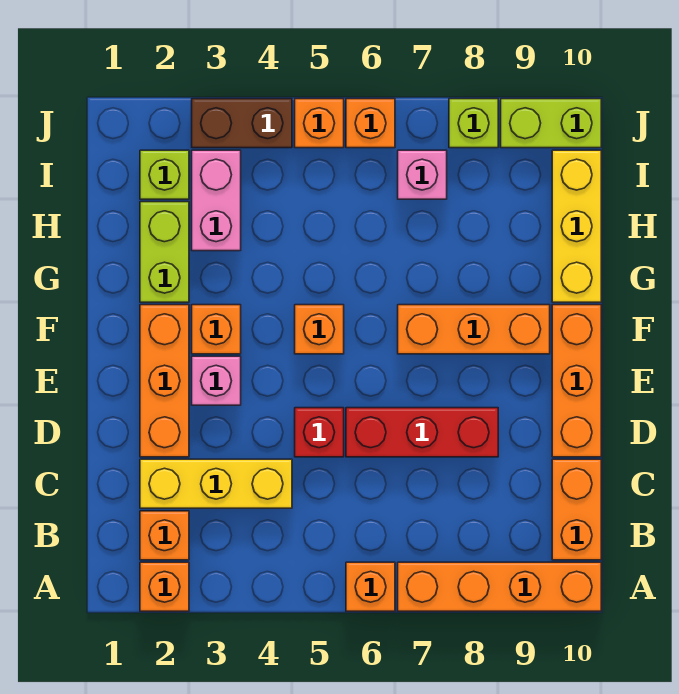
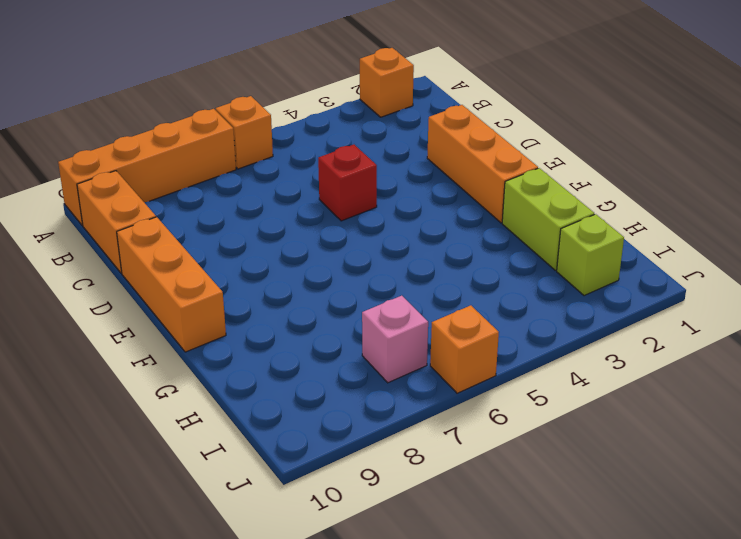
none -> orange 1x1 brick [140,511,189,560]
none -> yellow 1x3 brick [140,459,292,508]
none -> red 1x3 brick [346,408,498,457]

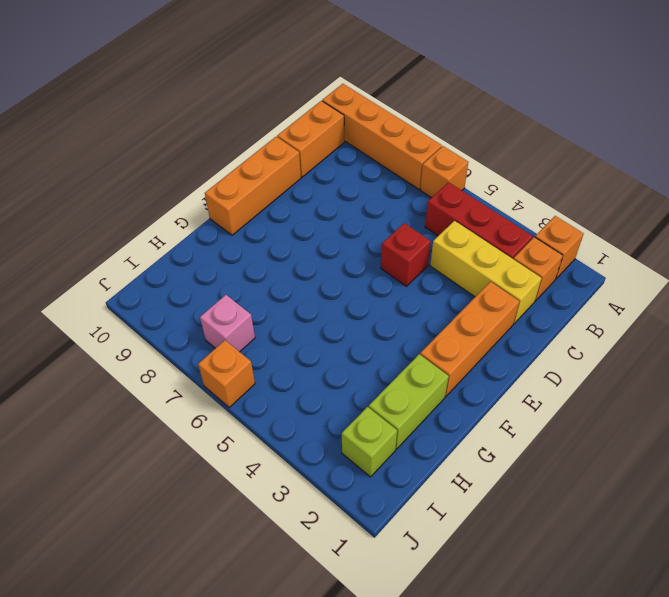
red 1x3 brick [425,182,533,259] -> red 1x3 brick moved to [346,408,498,457]
none -> pink 1x1 brick [192,356,241,405]
none -> orange 1x1 brick [192,305,241,354]
none -> orange 1x1 brick [295,305,344,354]

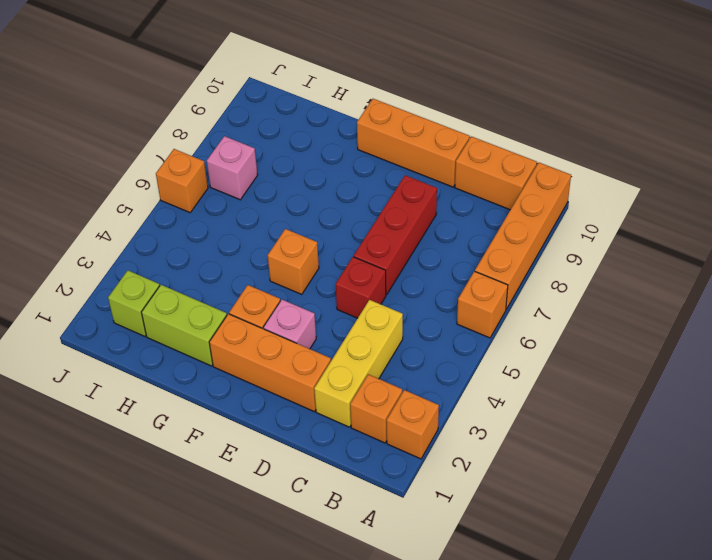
none -> orange 1x3 brick [398,305,550,354]
none -> yellow 1x3 brick [552,150,601,302]
none -> pink 1x2 brick [192,150,241,251]

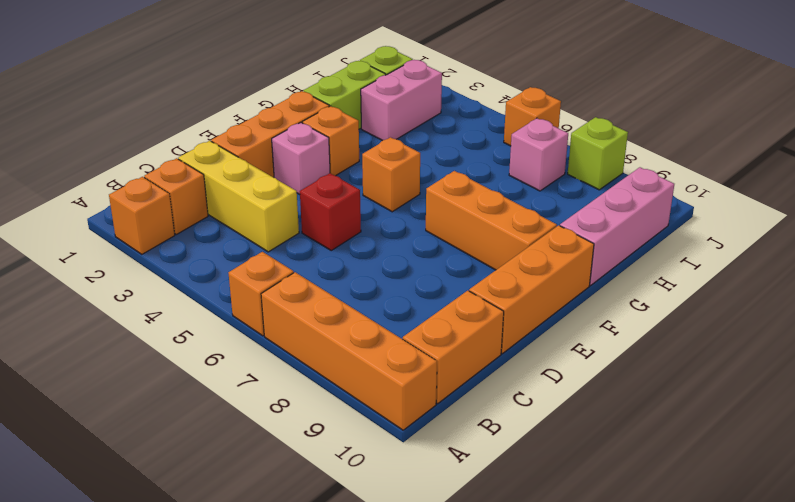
pink 1x3 brick [560,167,674,285] -> yellow 1x3 brick [552,150,601,302]
none -> red 1x3 brick [346,408,498,457]
none -> brown 1x2 brick [192,99,292,148]
none -> orange 1x1 brick [295,99,344,148]

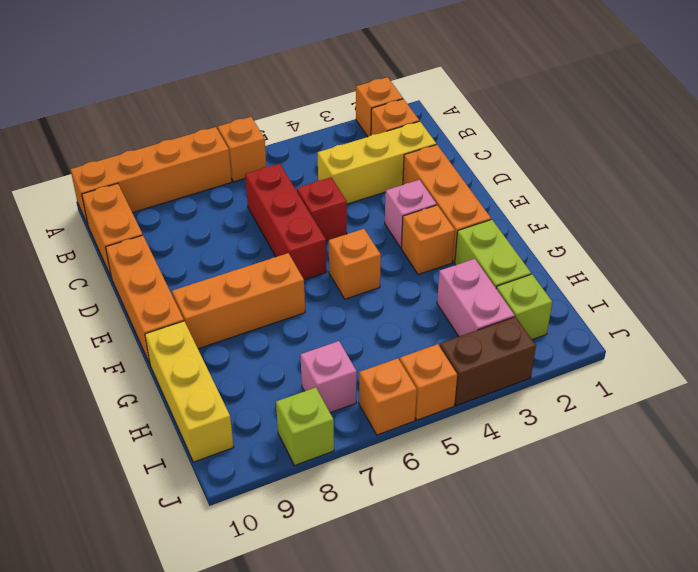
red 1x3 brick [245,164,327,280] -> red 1x3 brick turned to [346,408,498,457]
none -> lime 1x2 brick [501,99,601,148]

